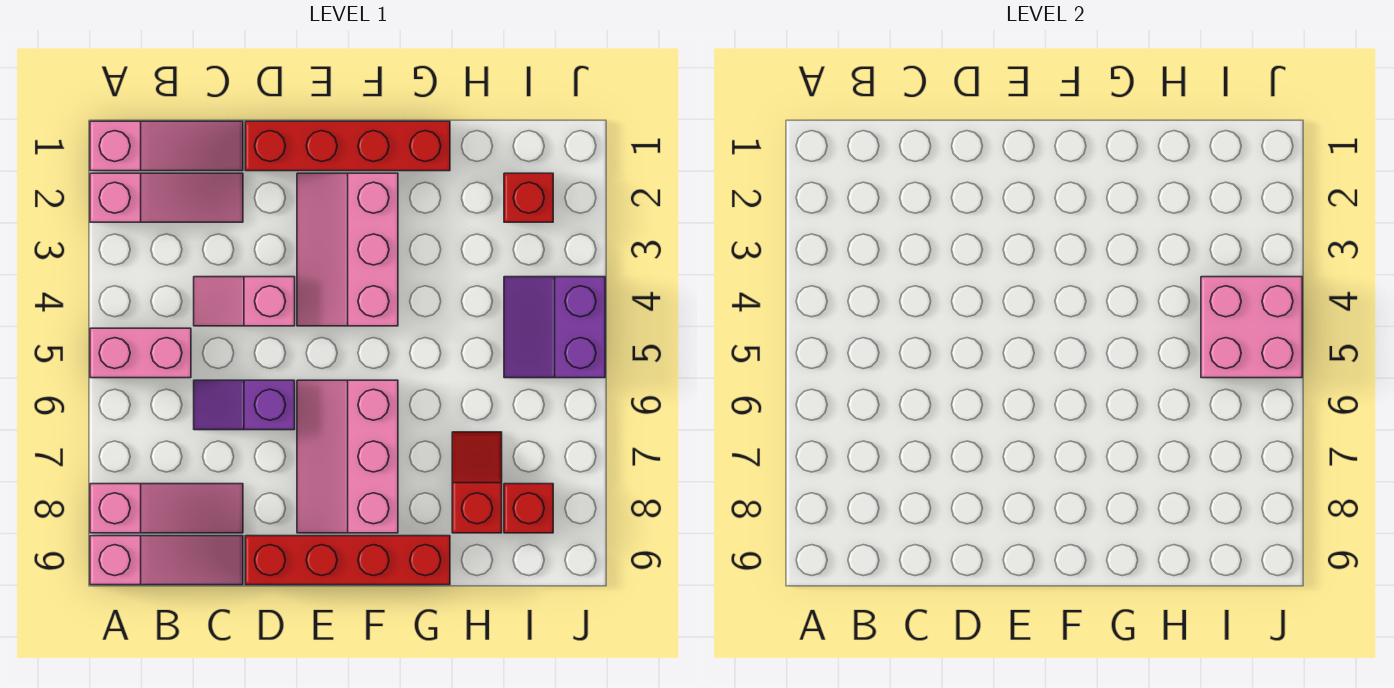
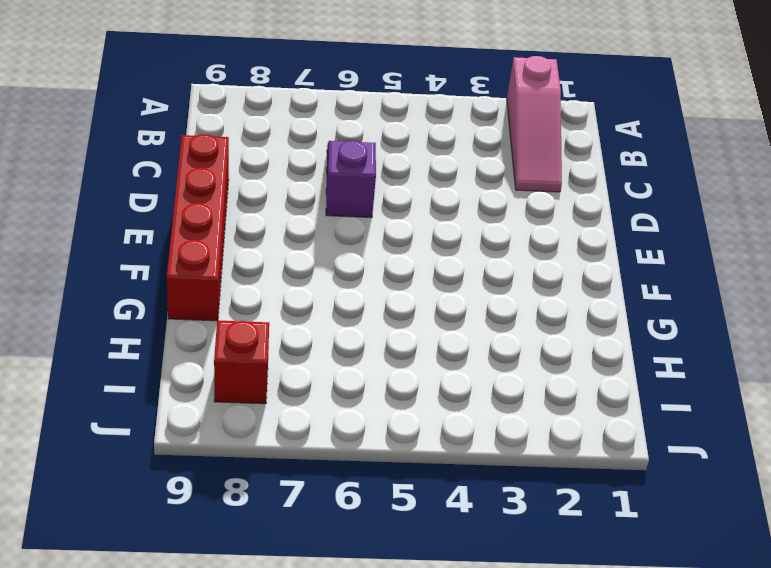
none -> pink 1x3 slope [90,121,243,171]
none -> pink 1x2 brick [90,328,191,378]
none -> pink 1x3 slope [90,484,243,533]

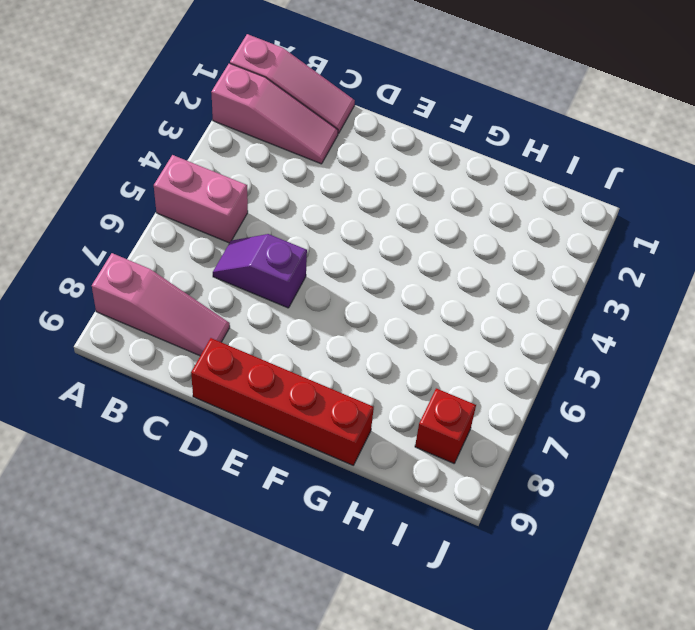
none -> pink 1x3 slope [90,536,243,585]
none -> pink 1x2 slope [194,277,295,326]
none -> red 1x4 brick [245,121,450,171]

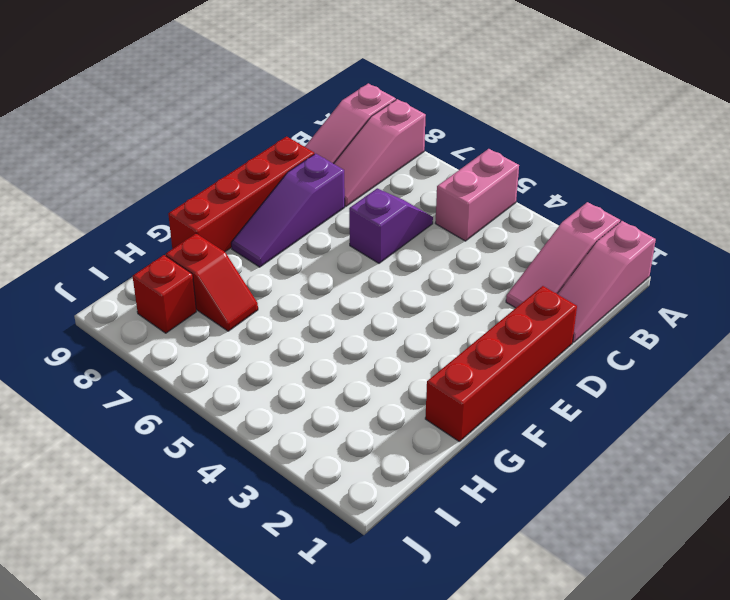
purple 1x3 slope [231,154,345,267] -> pink 2x3 slope [297,380,398,533]
none -> pink 1x2 slope [194,277,295,326]
none -> pink 2x3 slope [297,173,398,326]
none -> red 1x1 brick [504,173,553,222]

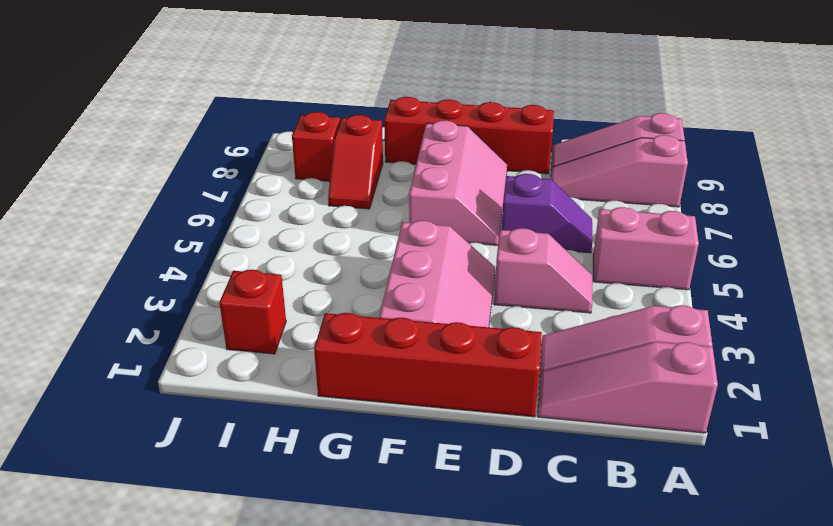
none -> purple 2x2 slope [504,277,605,378]
none -> pink 2x2 brick [1201,277,1302,378]

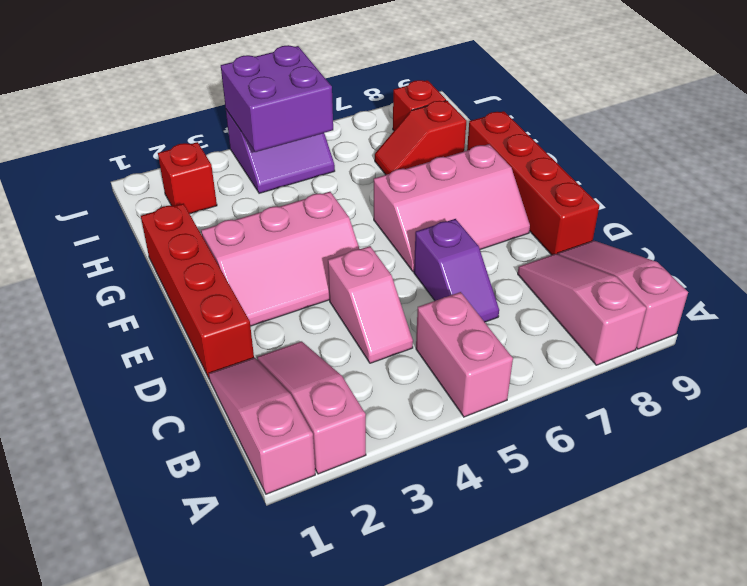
purple 2x2 brick [221,45,333,152] -> pink 2x2 brick [1201,277,1302,378]

